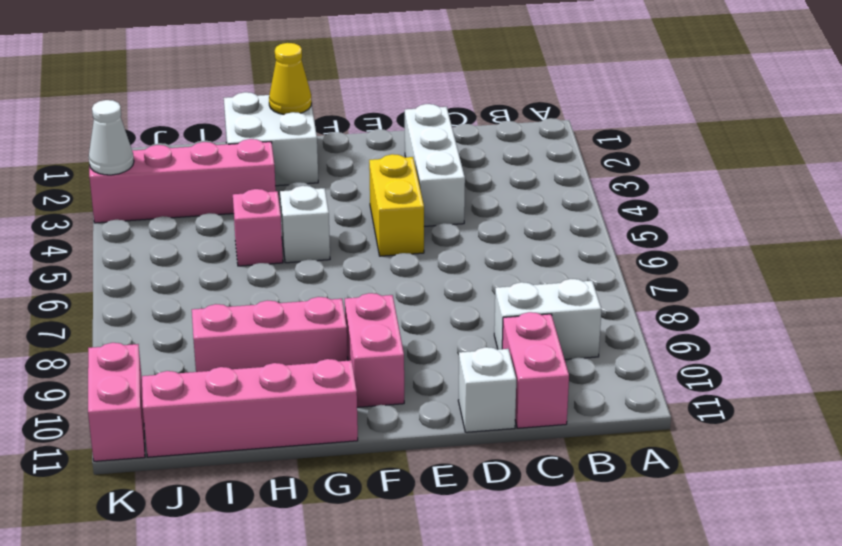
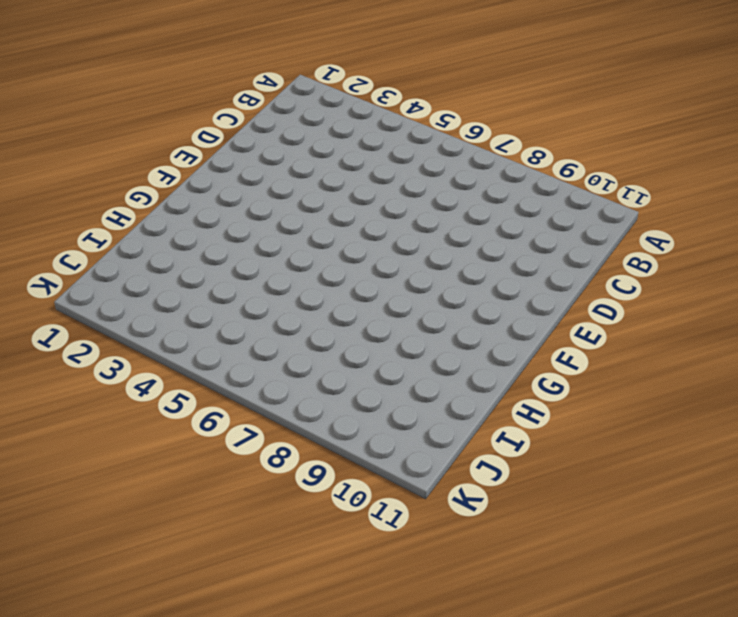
none -> white 1x2 brick [494,279,601,359]
none -> pink 1x2 brick [502,312,569,428]
none -> white 1x3 brick [405,104,465,226]

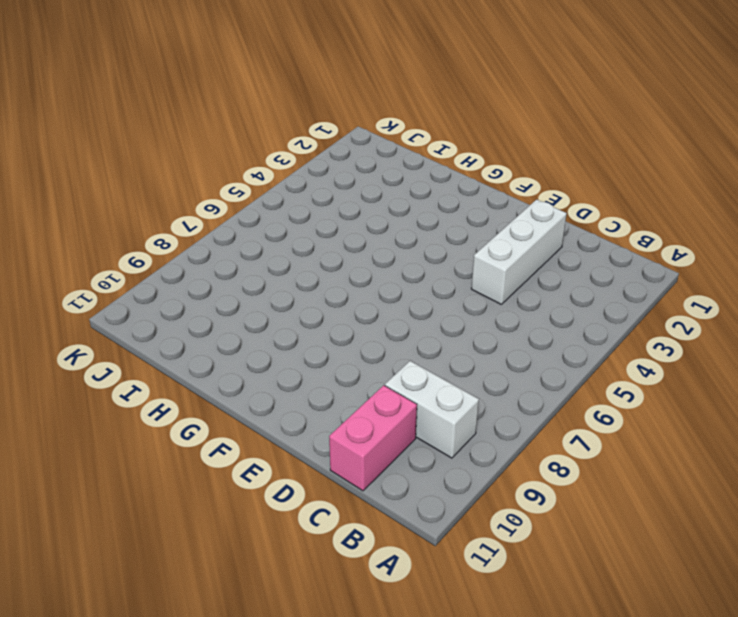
none -> white 1x1 brick [458,347,516,432]
none -> yellow 1x2 brick [369,154,424,256]
none -> pink 1x2 brick [345,293,404,407]

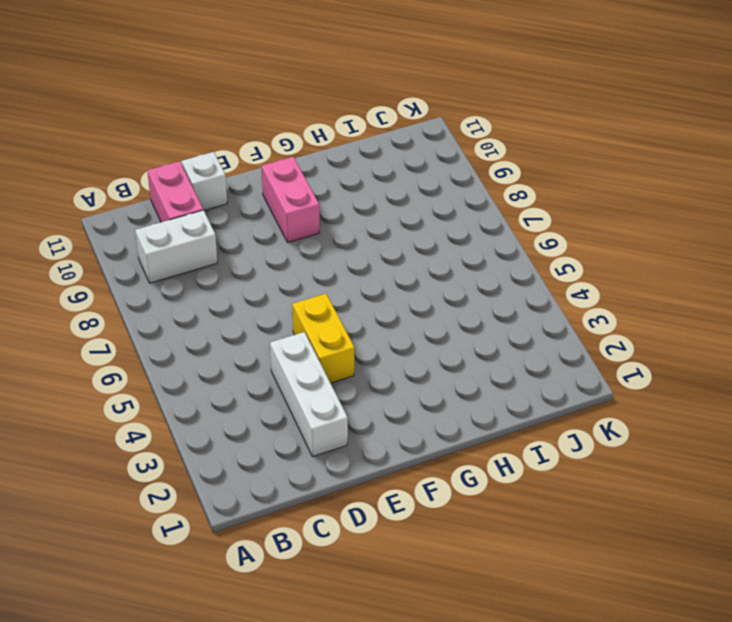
none -> white 2x2 brick [224,92,318,186]
none -> white 1x1 brick [280,186,330,263]
none -> pink 1x3 brick [192,297,348,372]

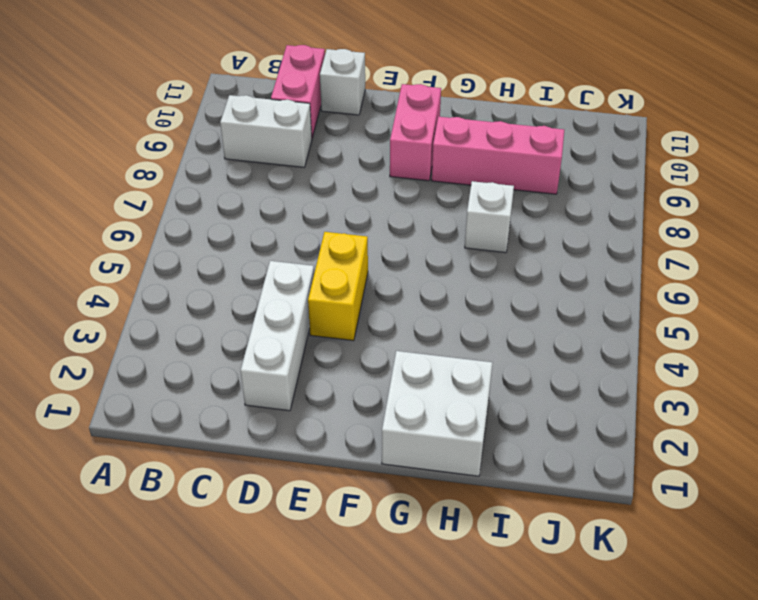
white 1x1 brick [465,181,514,253] -> white 1x1 brick moved to [280,186,330,263]
none -> pink 1x4 brick [142,359,358,457]
none -> pink 1x4 brick [89,139,276,223]
none -> pink 1x1 brick [233,189,283,266]

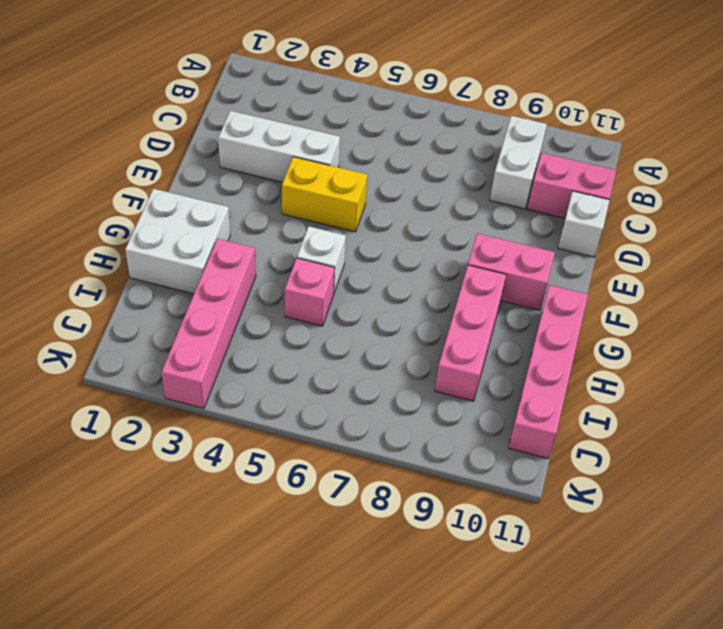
none -> pink 1x2 brick [88,343,145,461]
none -> yellow 1x1 cone [269,43,312,114]
none -> white 1x1 cone [89,100,134,175]

